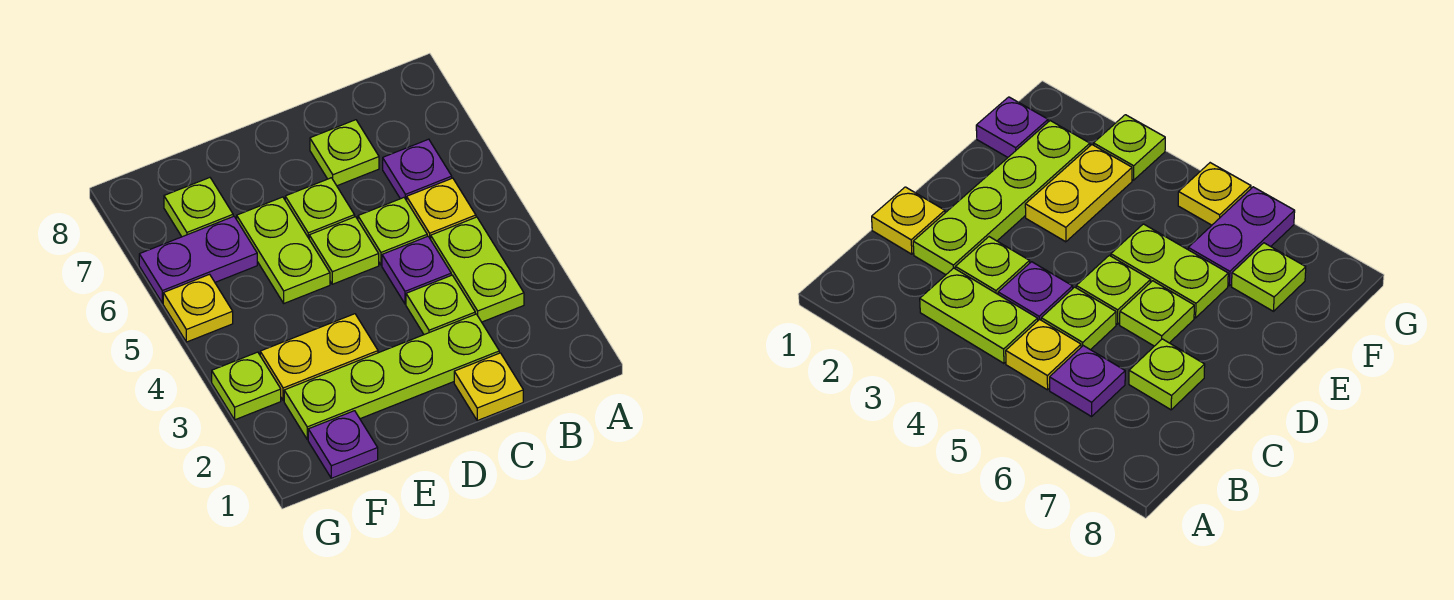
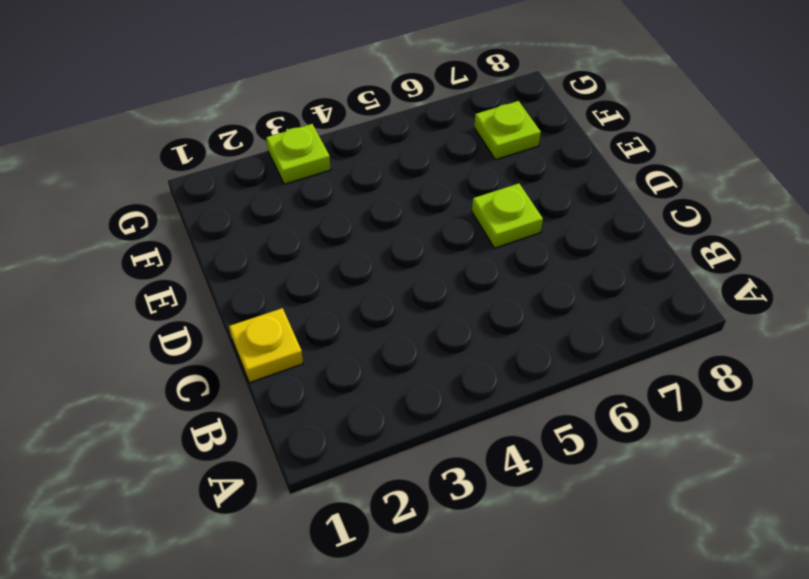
none -> lime 1x2 plate [431,217,524,322]
none -> yellow 1x1 plate [407,178,476,239]
none -> purple 1x1 plate [383,139,452,201]

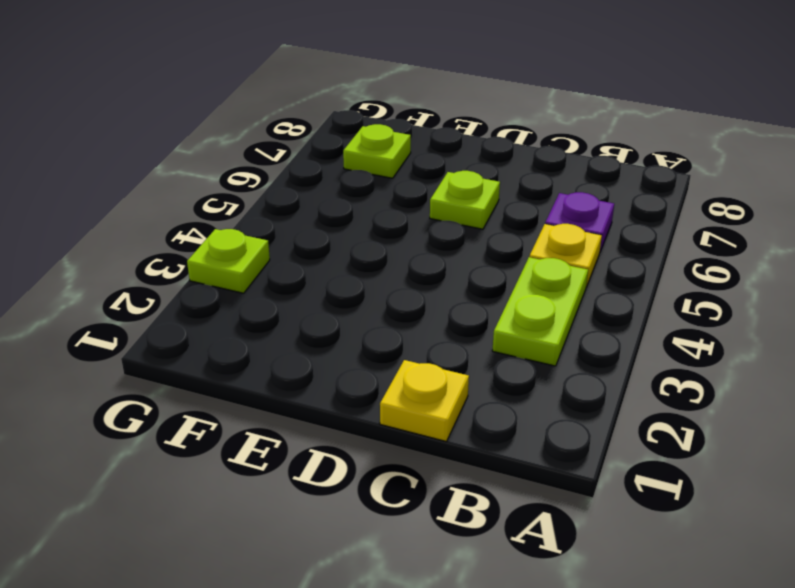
none -> lime 1x4 plate [284,314,499,439]
none -> lime 1x1 plate [406,275,475,335]
none -> purple 1x1 plate [382,236,451,304]

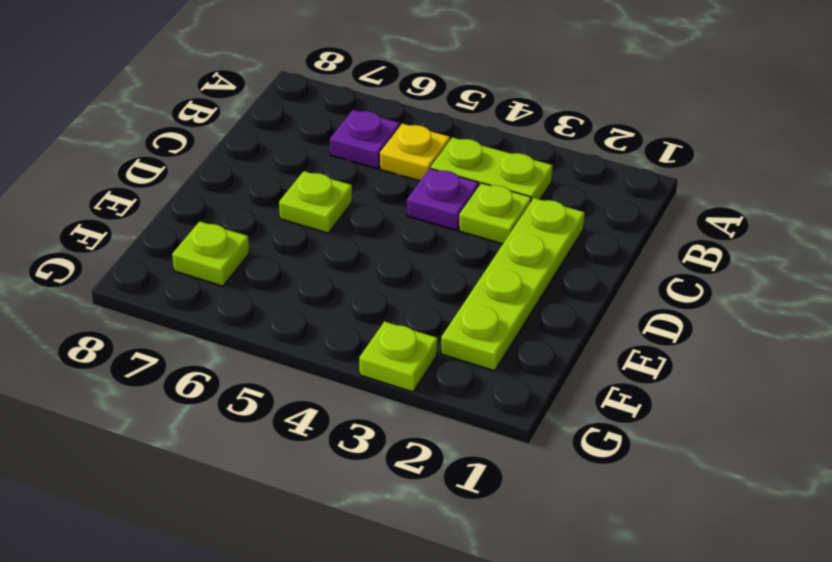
none -> yellow 1x1 plate [454,353,523,421]
none -> lime 1x1 plate [358,198,427,265]
none -> lime 1x1 plate [310,120,379,186]

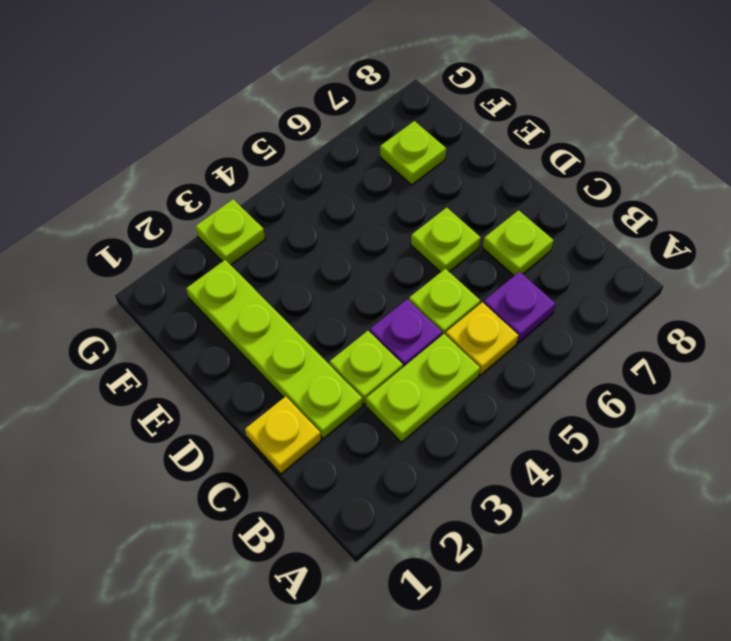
none -> lime 1x1 plate [309,217,379,284]
none -> yellow 1x2 plate [260,314,378,401]
none -> lime 1x2 plate [237,197,330,303]

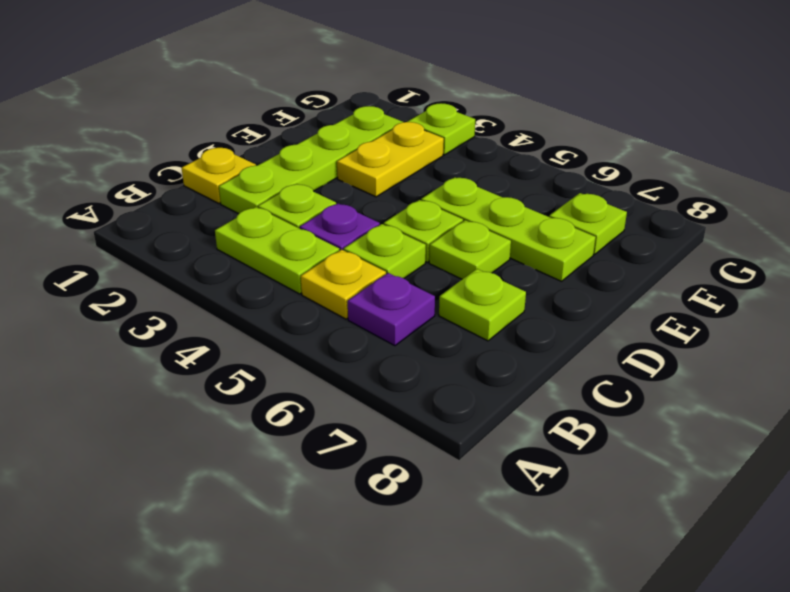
lime 1x3 plate [421,177,596,281] -> lime 1x2 plate [237,197,330,303]
none -> purple 1x1 plate [308,411,378,478]
none -> purple 1x2 plate [139,216,257,303]
none -> yellow 1x1 plate [163,274,233,342]

